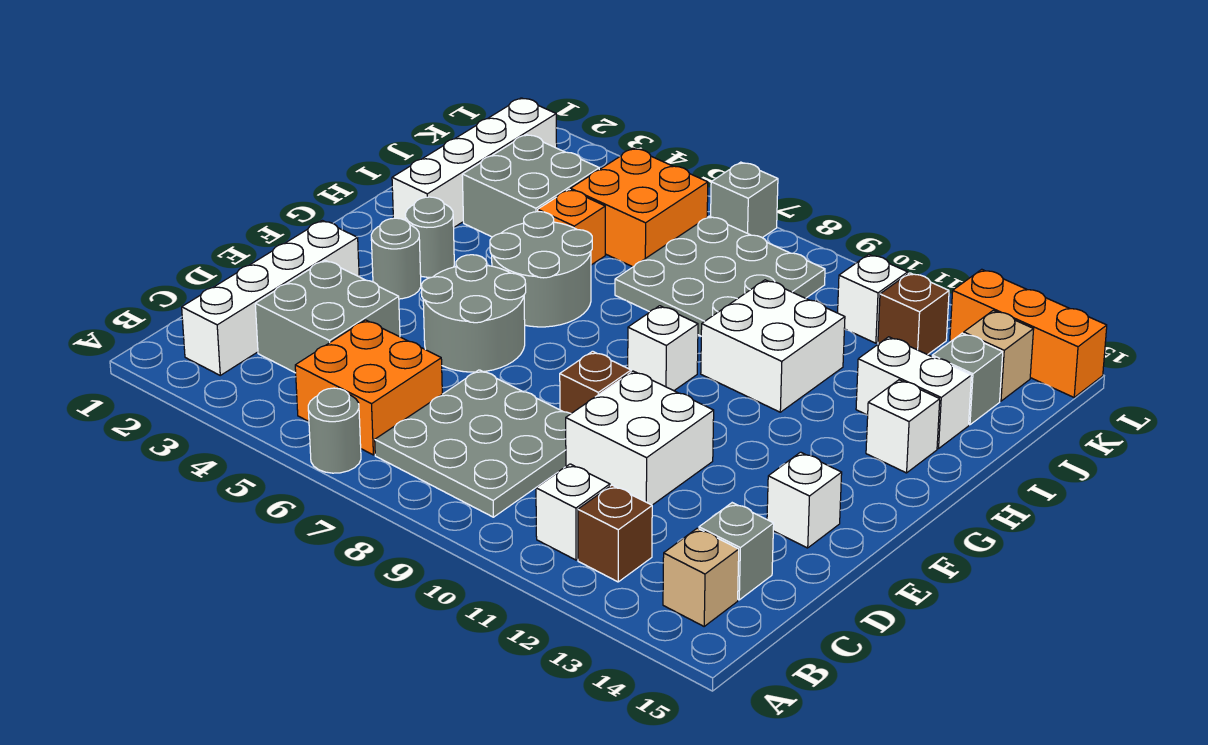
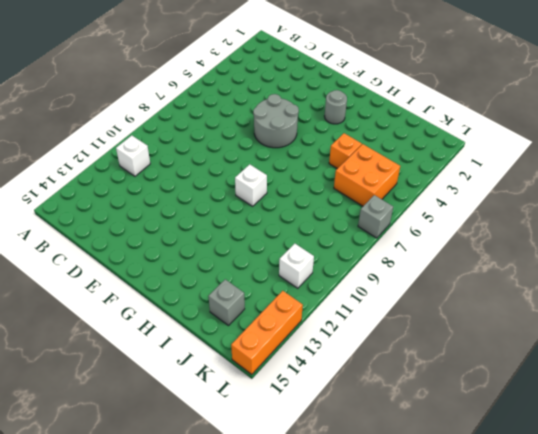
none -> grey 1x1 round brick [308,388,361,473]
none -> white 1x4 brick [182,220,359,375]
none -> orange 2x2 brick [295,320,442,455]
none -> grey 3x3 plate [375,370,571,517]

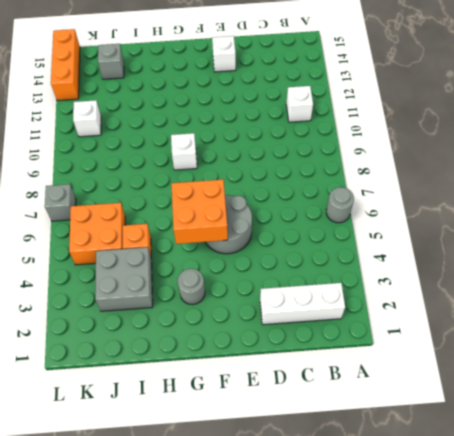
white 1x3 brick [260,283,345,325] -> white 1x4 brick [182,220,359,375]
orange 2x2 brick [171,180,228,244] -> orange 2x2 brick moved to [295,320,442,455]
none -> grey 3x3 plate [375,370,571,517]
none -> brown 1x1 brick [578,485,652,582]
none -> tan 1x1 brick [663,528,739,626]
none -> grey 2x2 brick [255,260,400,373]

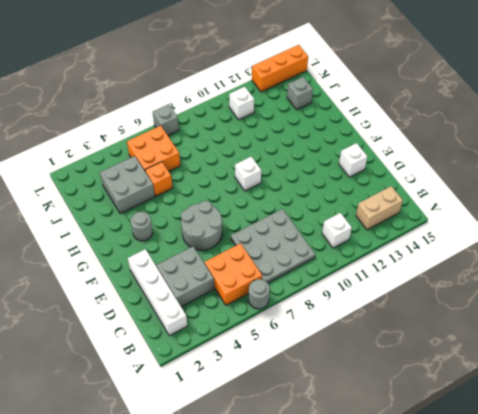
tan 1x2 brick [356,186,403,230] -> tan 1x1 brick [663,528,739,626]
none -> brown 1x1 brick [578,485,652,582]
none -> grey 1x1 brick [699,503,774,600]
none -> white 2x2 brick [566,371,714,505]
none -> brown 1x1 brick [560,351,631,413]

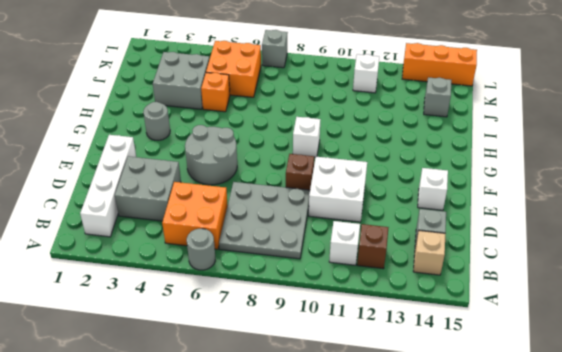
none -> grey 1x1 round brick [371,218,421,299]
none -> grey 2x2 round brick [490,212,592,327]
none -> white 1x4 brick [392,98,557,227]
none -> white 2x2 brick [701,280,845,412]

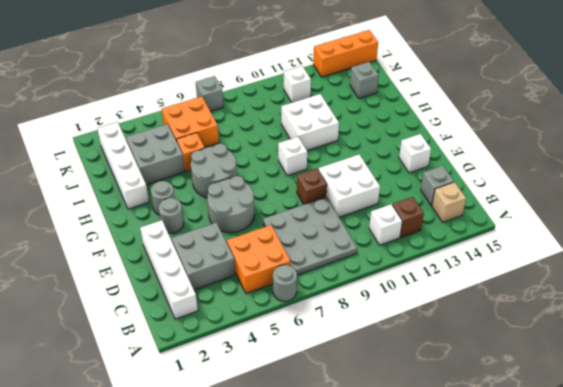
none -> white 1x1 brick [866,380,940,473]
none -> grey 3x3 plate [615,216,825,336]
none -> white 1x2 brick [856,337,972,449]
none -> brown 1x1 brick [878,273,949,355]

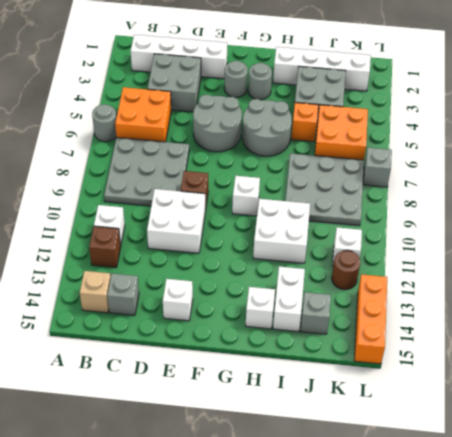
brown 1x1 round brick [332,250,360,290] -> brown 1x1 brick [878,273,949,355]
none -> tan 1x1 brick [964,311,1034,401]

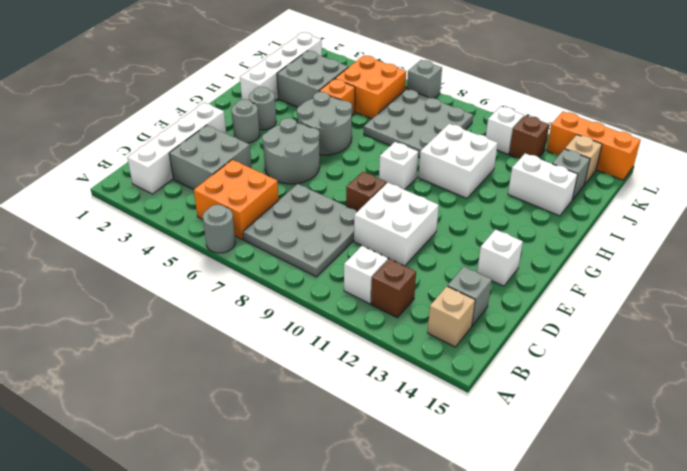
none -> white 1x1 brick [866,380,940,473]

